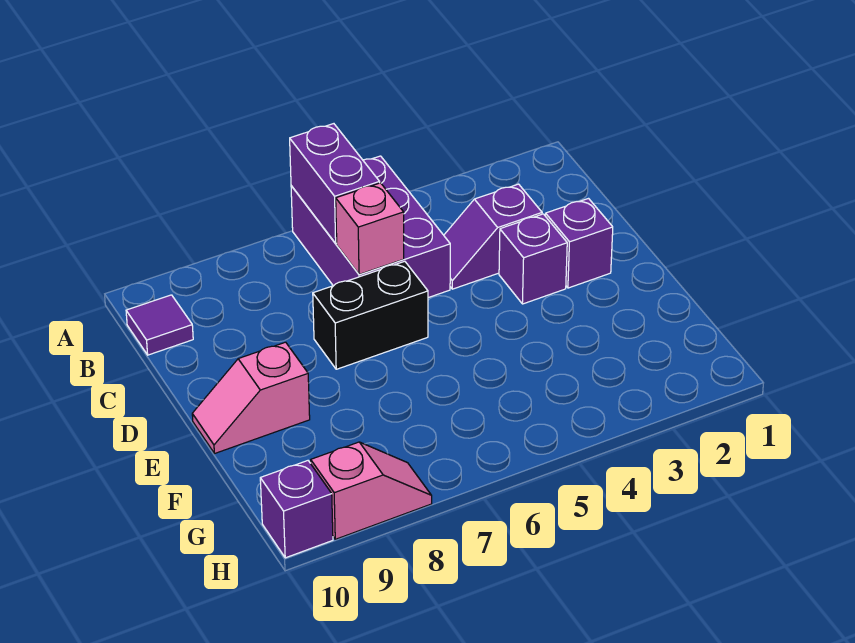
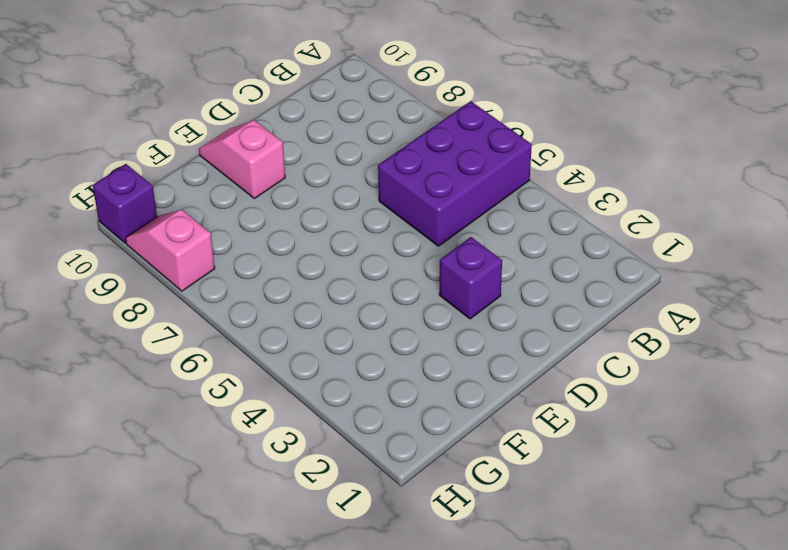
pink 1x2 slope [125,210,215,291] -> pink 1x2 slope turned to [311,442,432,539]
none -> purple 1x1 tile [126,295,193,355]
none -> purple 1x2 slope [444,184,542,289]

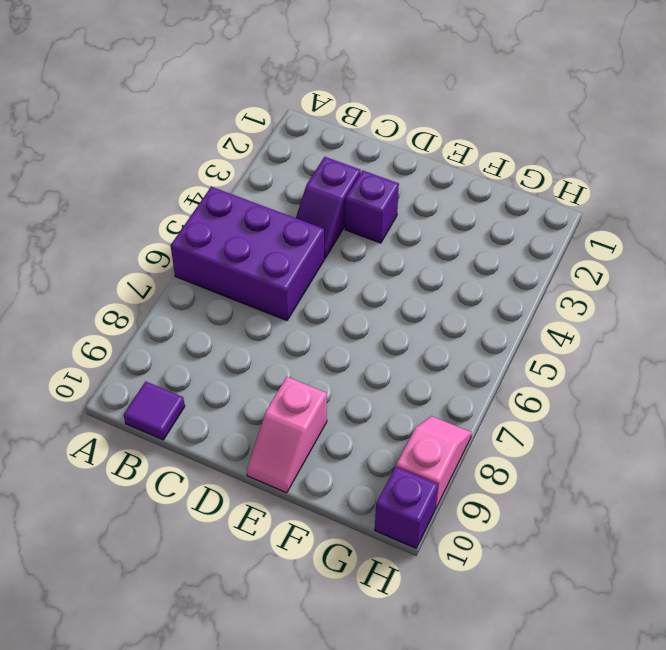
none -> purple 1x1 brick [545,199,613,288]
none -> black 1x2 brick [313,261,428,369]

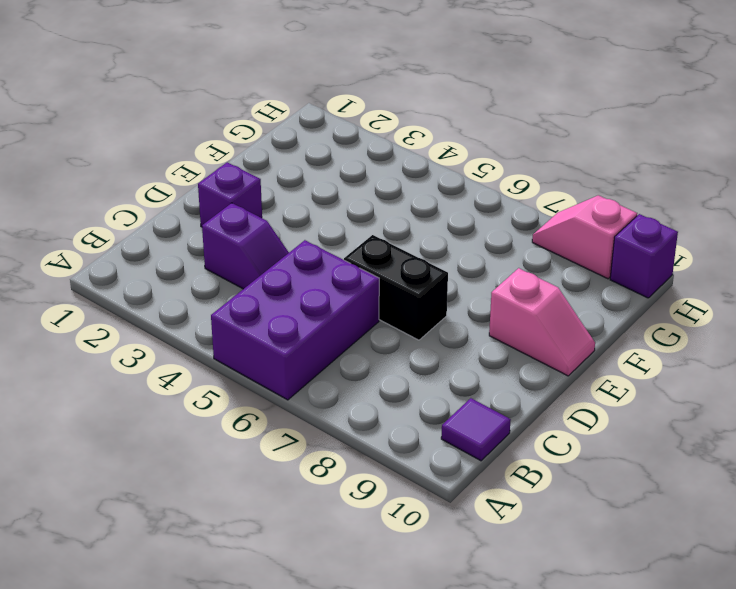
none -> purple 1x1 brick [499,214,567,304]
none -> purple 1x2 brick [290,124,380,243]

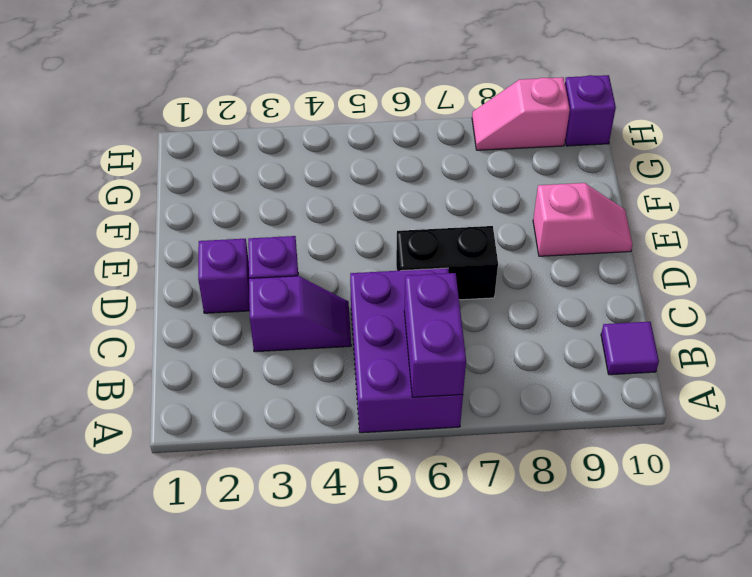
none -> pink 1x1 brick [336,183,404,274]

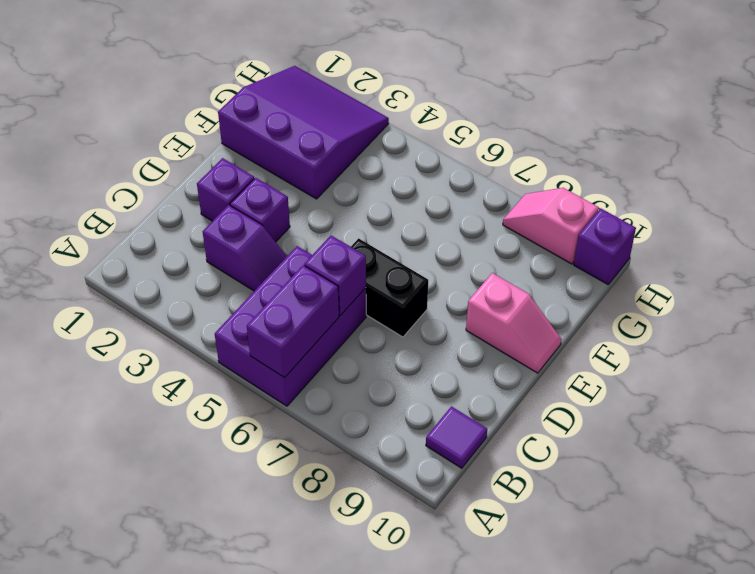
purple 1x1 brick [304,235,366,315] -> pink 1x1 brick [336,183,404,274]
purple 3x3 slope [218,66,389,199] -> none

